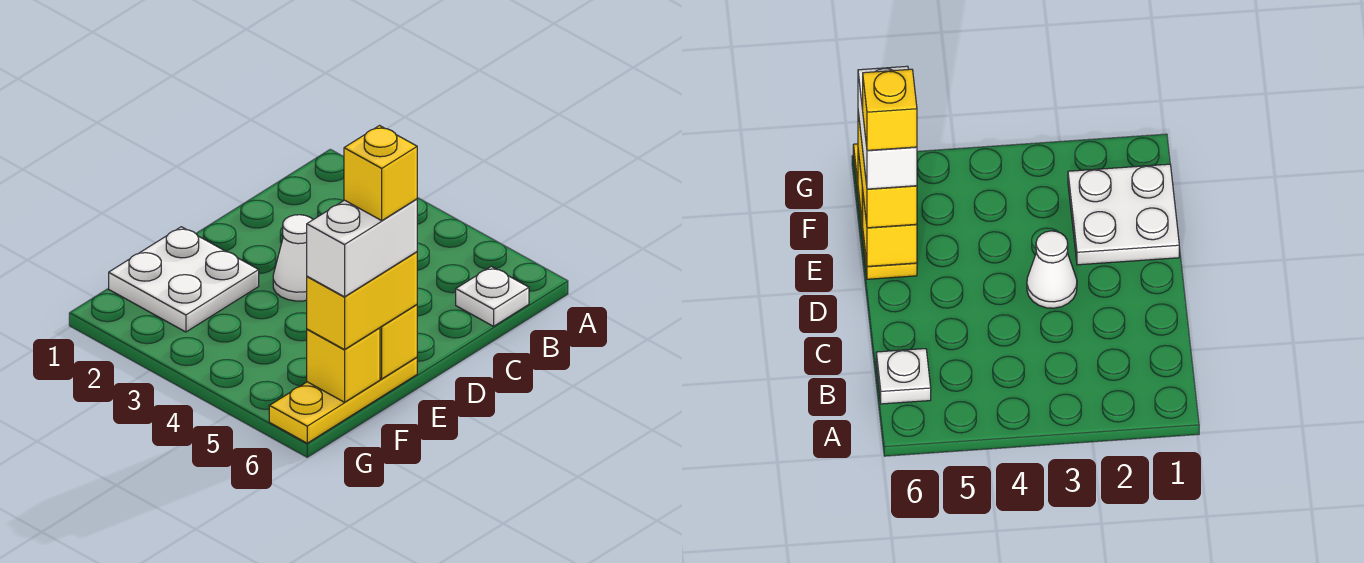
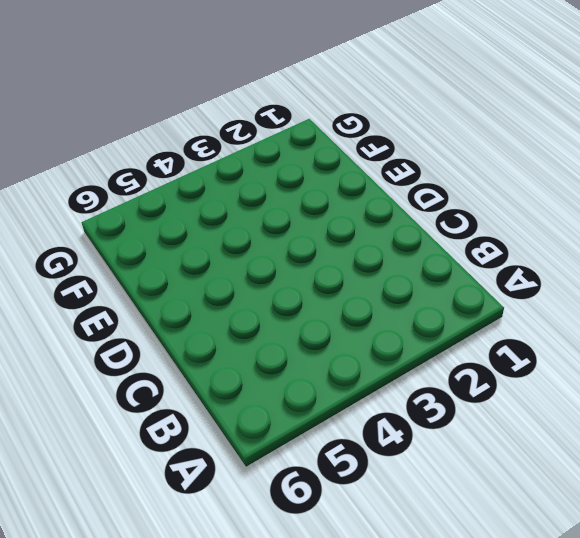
none -> white 1x1 plate [456,266,529,326]
none -> white 1x1 cone [273,215,313,301]

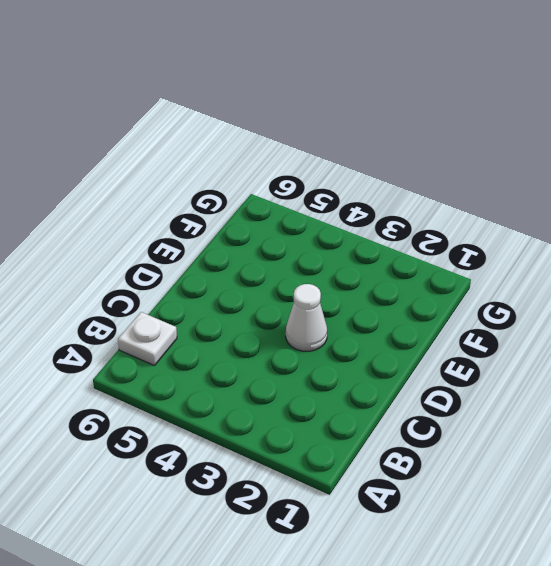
none -> white 2x2 plate [109,227,259,332]
none -> yellow 1x3 plate [269,357,417,443]

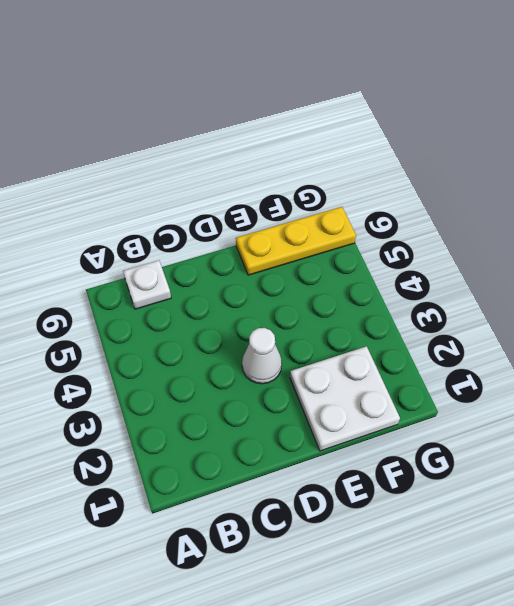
none -> yellow 1x1 brick [380,305,417,379]
none -> yellow 1x1 brick [307,328,380,402]

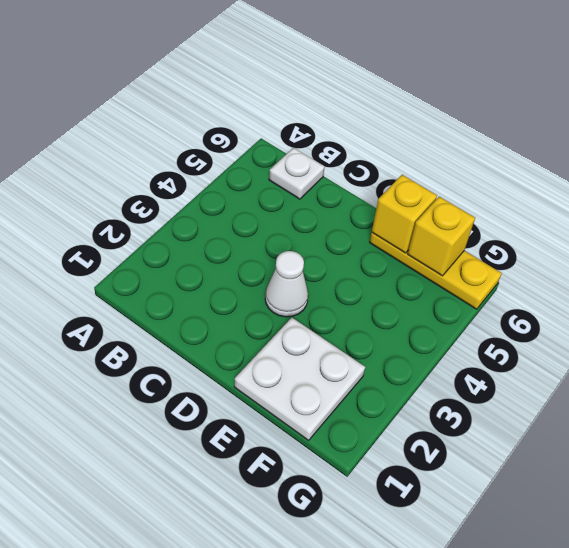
none -> yellow 1x2 brick [307,252,417,349]
none -> white 1x2 brick [307,199,417,297]

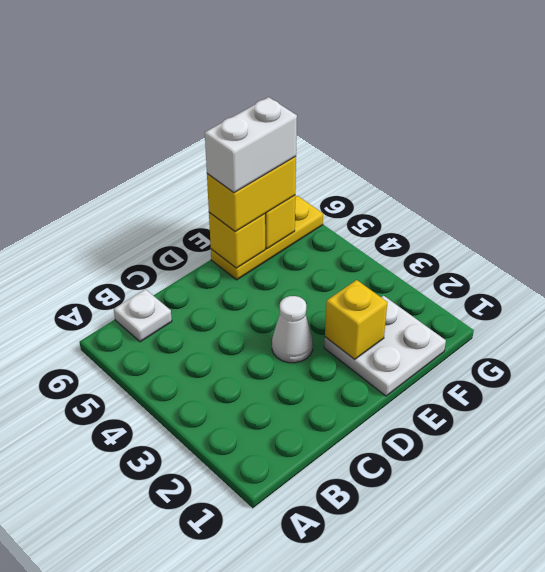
yellow 1x1 brick [325,280,388,359] -> yellow 1x1 brick moved to [344,126,417,220]

